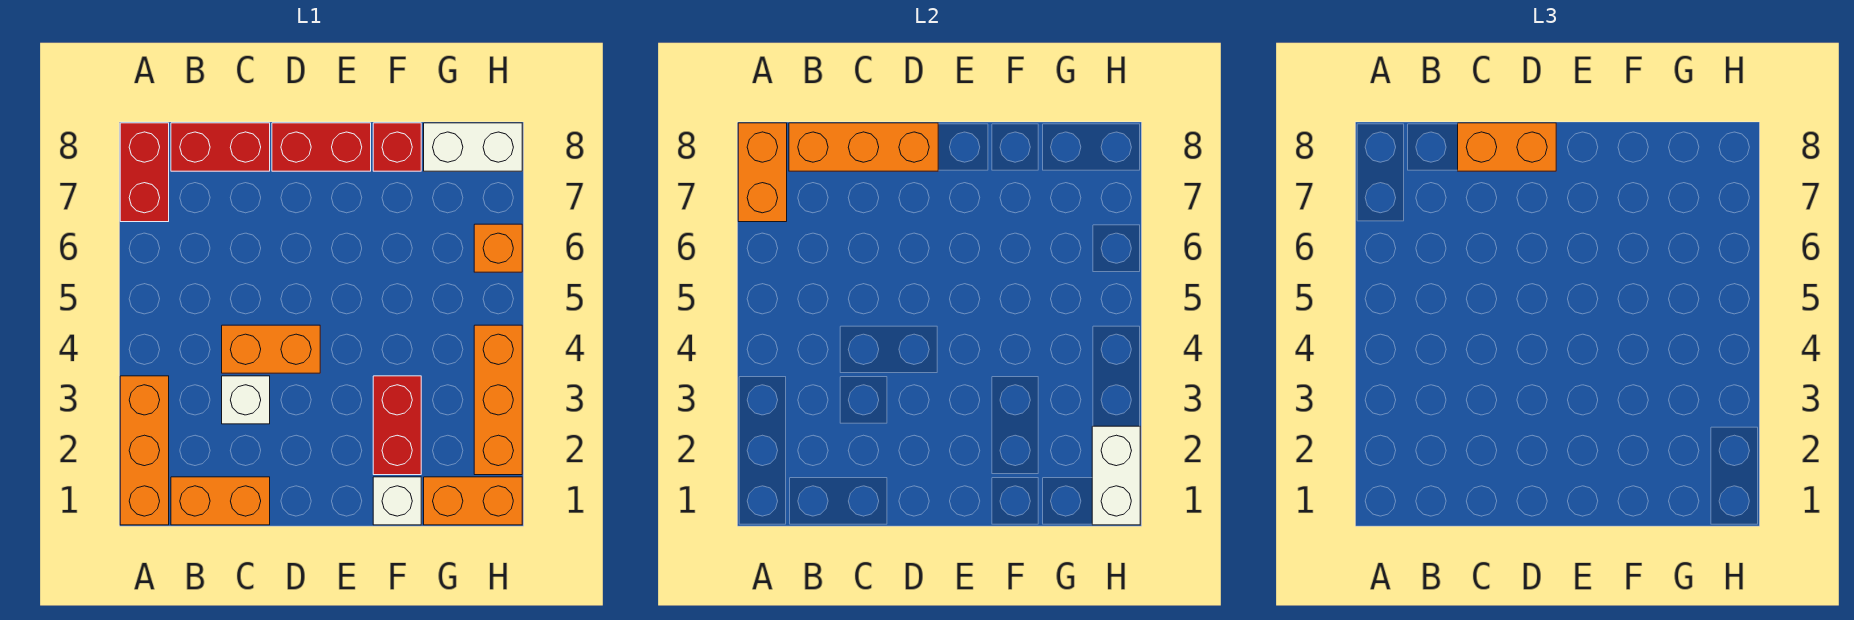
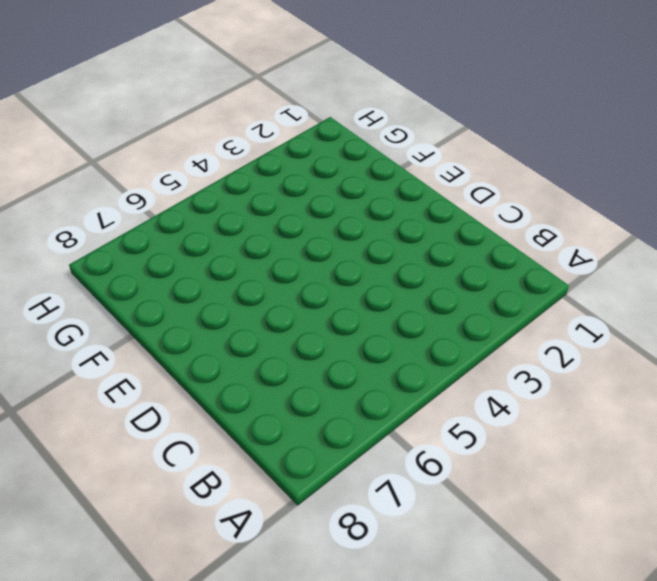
none -> orange 1x3 brick [120,376,169,525]
none -> red 1x2 brick [120,123,169,222]
none -> orange 1x2 brick [171,477,270,525]

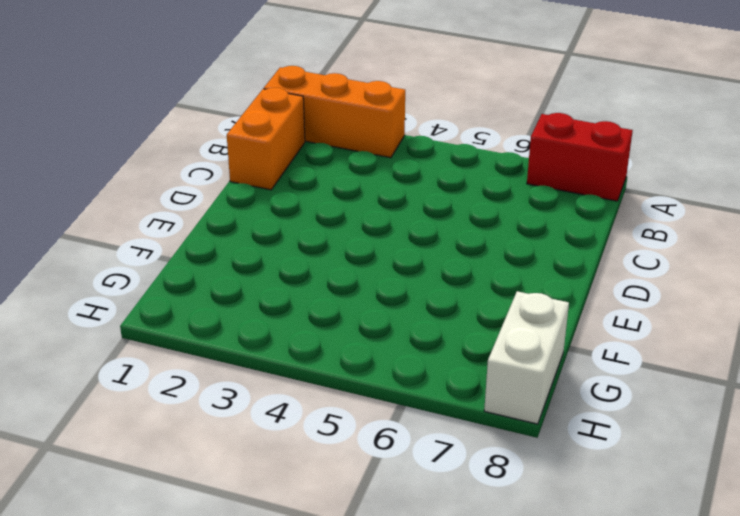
none -> red 1x2 brick [171,123,270,171]
none -> white 1x1 brick [222,376,270,424]
none -> orange 1x2 brick [222,325,320,373]

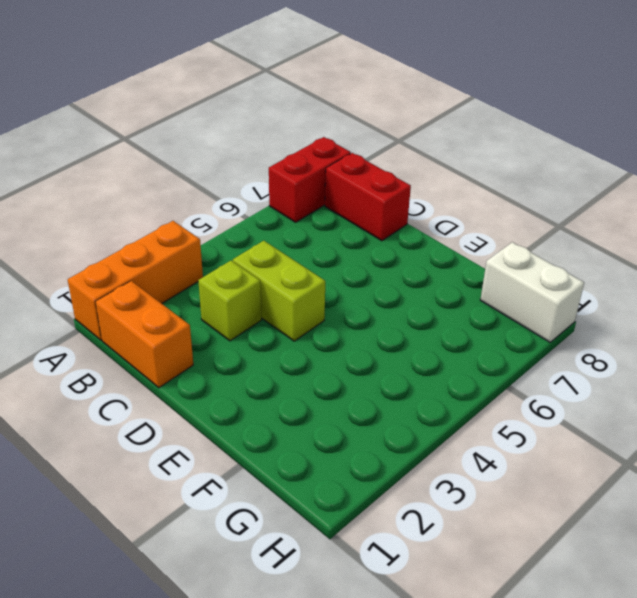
lime 1x1 brick [198,261,262,341] -> white 1x1 brick [222,376,270,424]
lime 1x2 brick [233,241,325,341] -> orange 1x2 brick [222,325,320,373]
none -> red 1x2 brick [272,123,371,171]
none -> white 1x1 brick [373,477,421,525]
none -> red 1x2 brick [373,376,421,475]

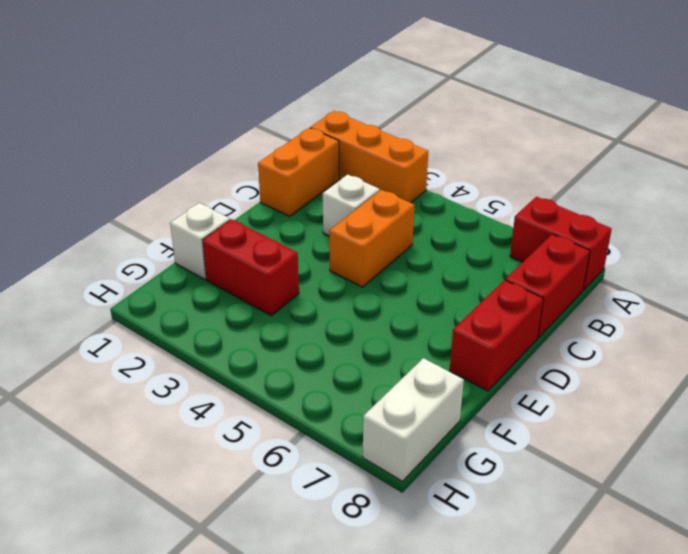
none -> red 1x1 brick [373,123,421,171]
none -> orange 1x2 brick [424,477,522,525]
none -> orange 1x3 brick [474,325,522,475]

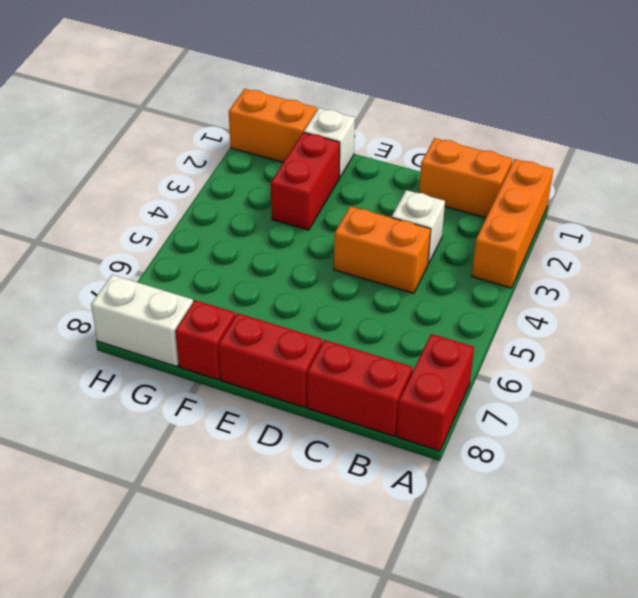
none -> orange 1x3 brick [474,325,522,475]
none -> orange 1x1 brick [474,224,522,272]
none -> orange 1x2 brick [738,123,787,222]

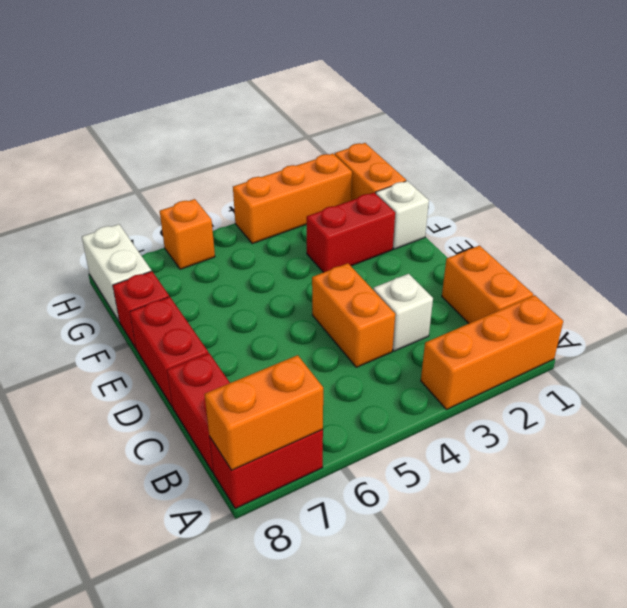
none -> orange 1x3 brick [789,123,938,171]
none -> white 1x2 brick [1092,426,1140,525]
none -> orange 1x2 brick [1458,123,1556,171]

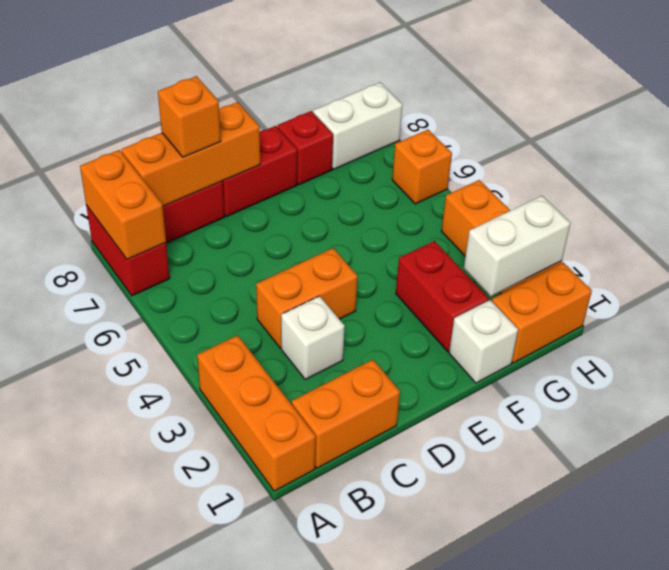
orange 1x1 brick [158,76,221,157] -> orange 1x2 brick [1458,123,1556,171]
white 1x2 brick [464,196,570,297] -> white 1x2 brick turned to [1092,426,1140,525]

